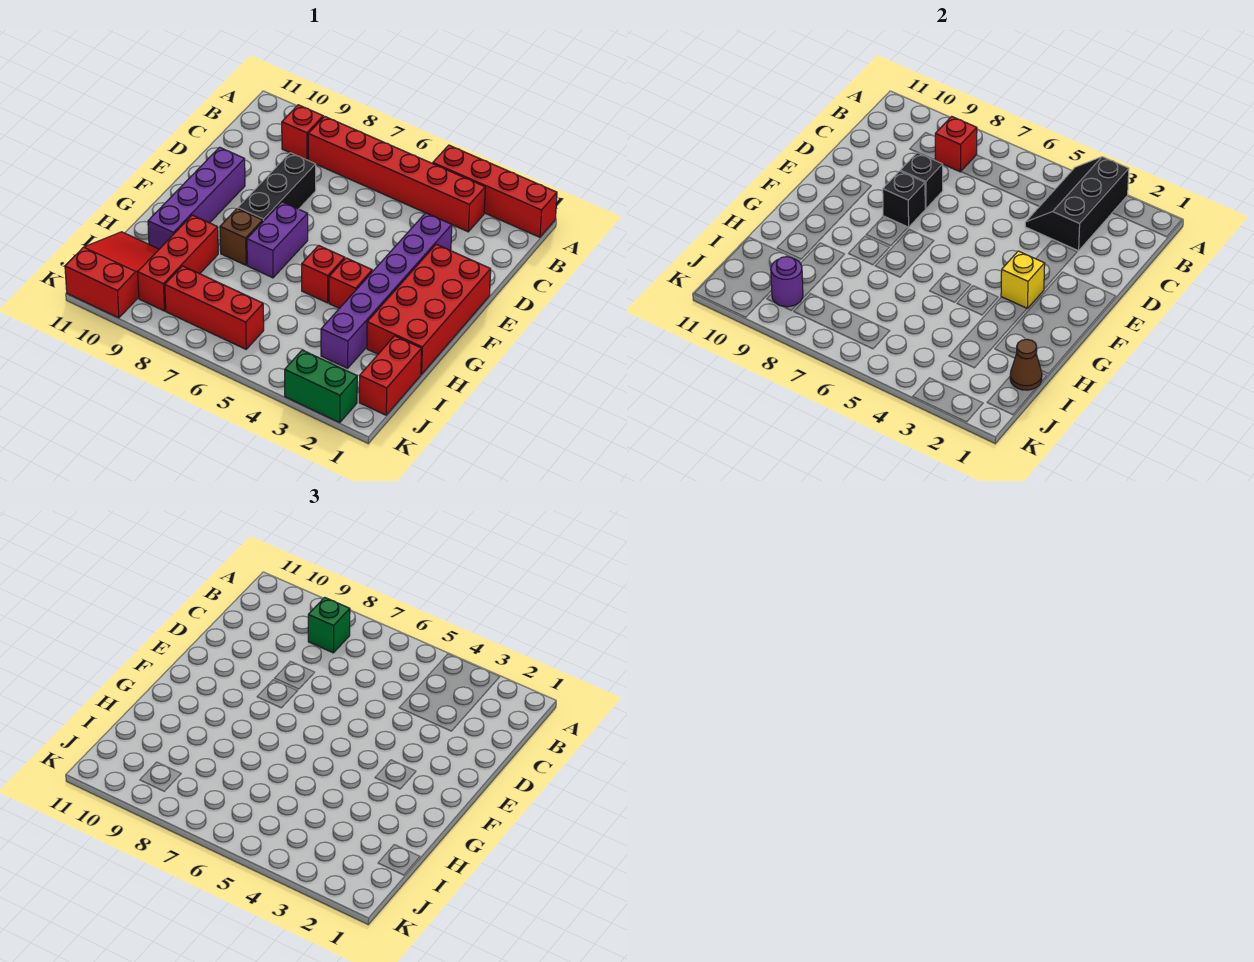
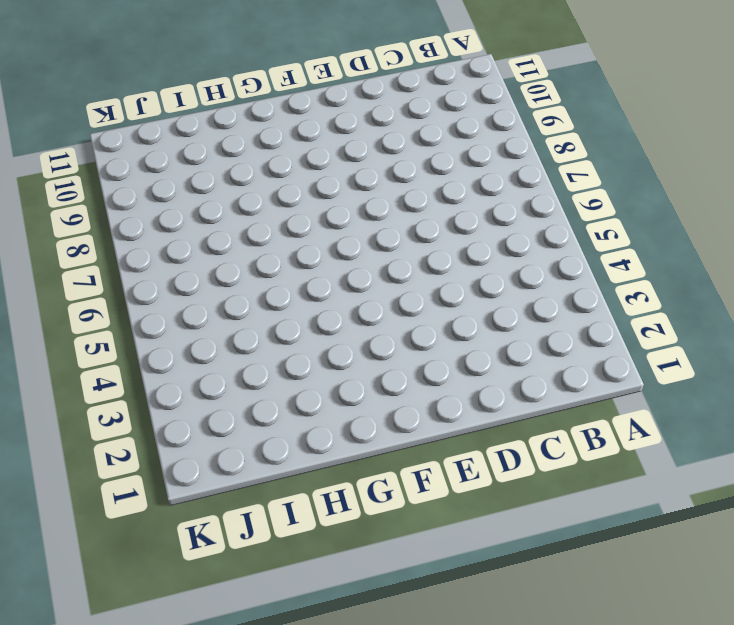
none -> red 1x4 brick [433,145,557,237]
none -> red 1x6 brick [308,116,485,232]
none -> red 1x1 brick [282,105,323,160]

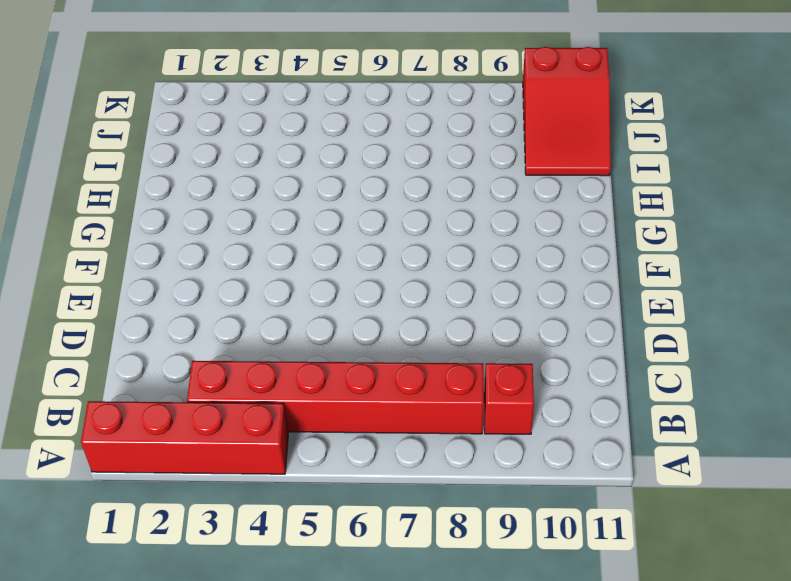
none -> purple 1x6 brick [321,213,452,368]
none -> black 1x3 brick [238,153,316,221]
none -> red 2x4 brick [367,244,491,374]

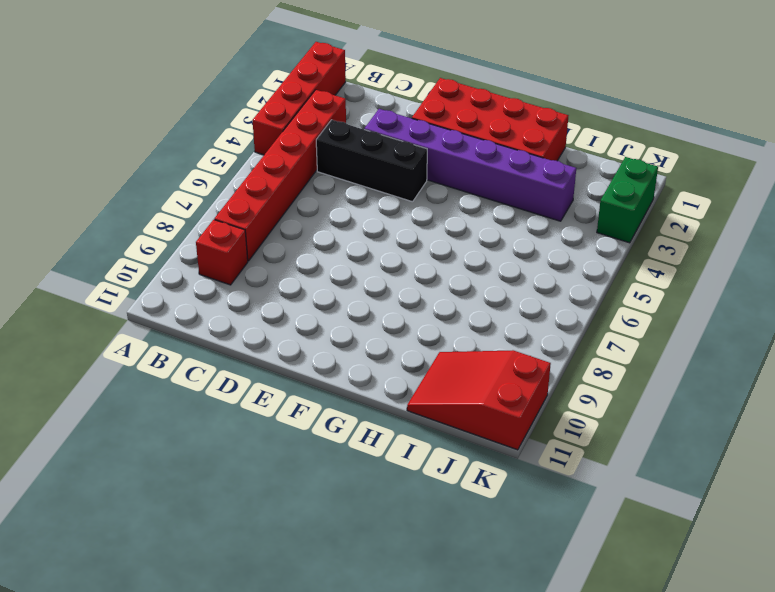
black 1x3 brick [316,120,427,202] -> black 1x3 brick moved to [238,153,316,221]
none -> purple 1x4 brick [148,147,245,249]
none -> purple 1x2 brick [247,202,308,278]
none -> red 1x1 brick [329,258,372,308]

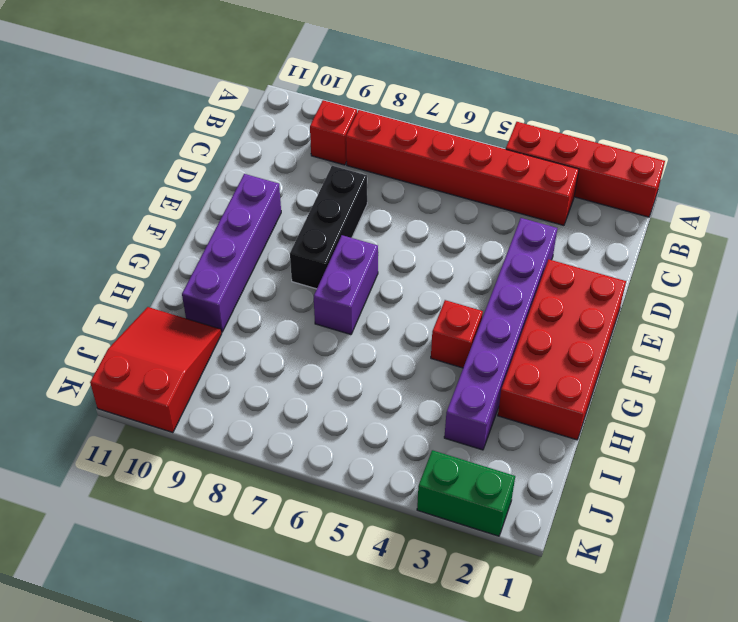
none -> red 1x1 brick [302,245,345,303]
none -> brown 1x1 brick [220,209,263,265]
none -> red 1x3 brick [138,215,218,311]

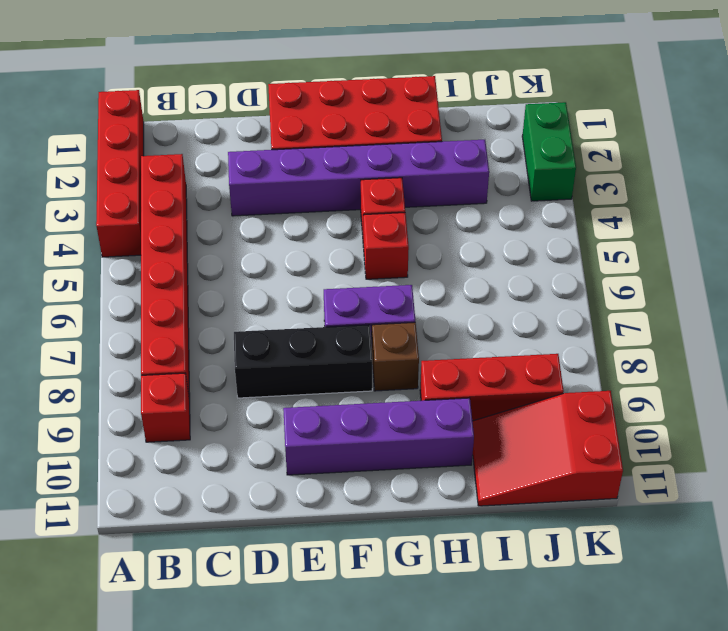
none -> red 1x2 brick [359,336,422,415]
none -> red 1x3 brick [165,266,264,349]
none -> black 2x3 slope [1025,157,1129,251]

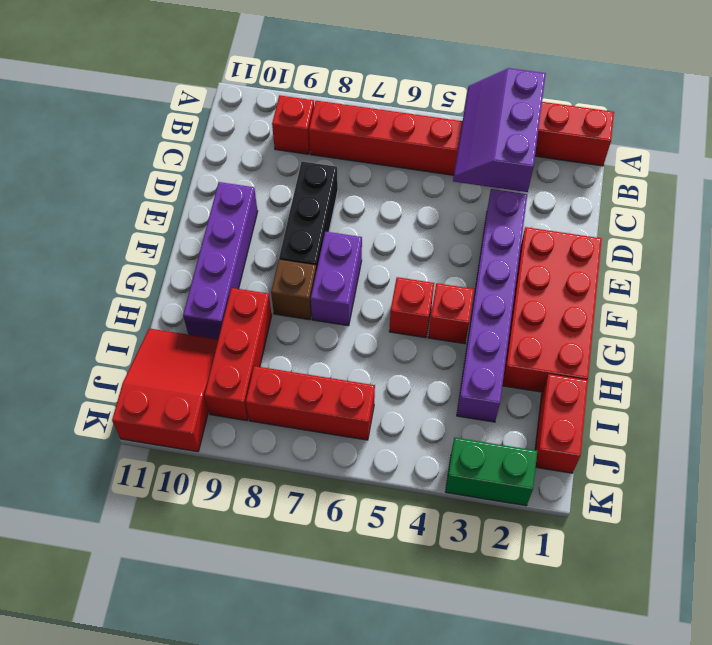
purple 2x3 slope [453,68,546,192] -> black 2x3 slope [1025,157,1129,251]
none -> red 1x1 brick [935,116,977,172]
none -> black 1x1 brick [900,153,943,209]
none -> black 1x1 brick [883,171,925,227]

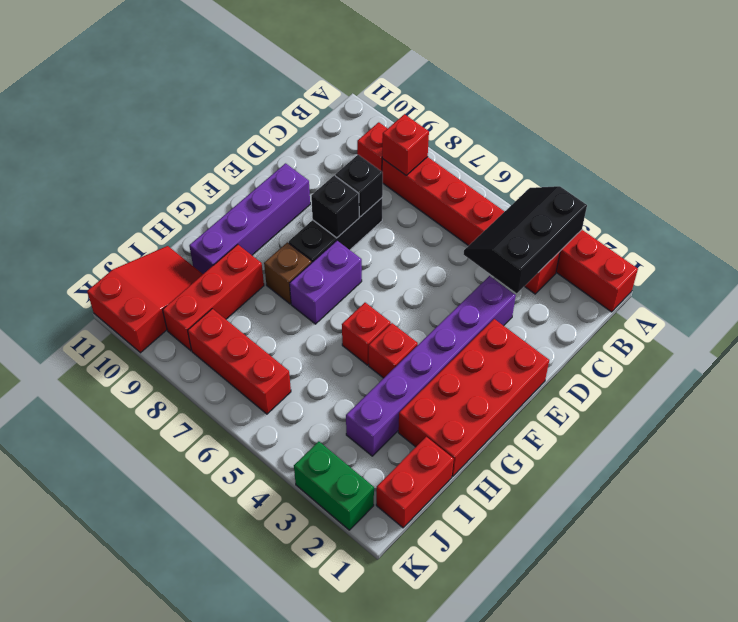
none -> yellow 1x1 brick [1001,251,1045,308]
none -> brown 1x1 cone [1010,339,1042,390]
none -> purple 1x1 round brick [771,257,803,307]

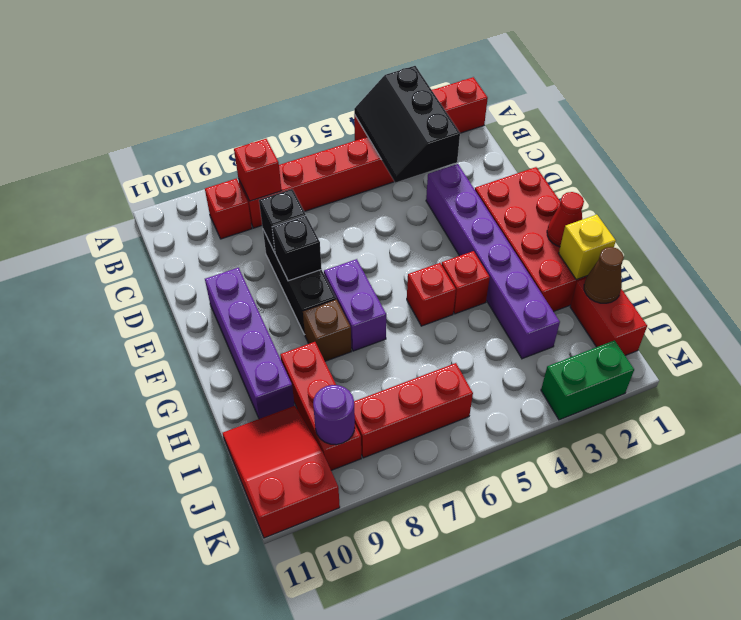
red 1x1 cone [547,192,584,247] -> none
yellow 1x1 brick [559,215,616,280] -> yellow 1x1 brick moved to [1001,251,1045,308]
none -> green 1x1 brick [308,597,350,653]

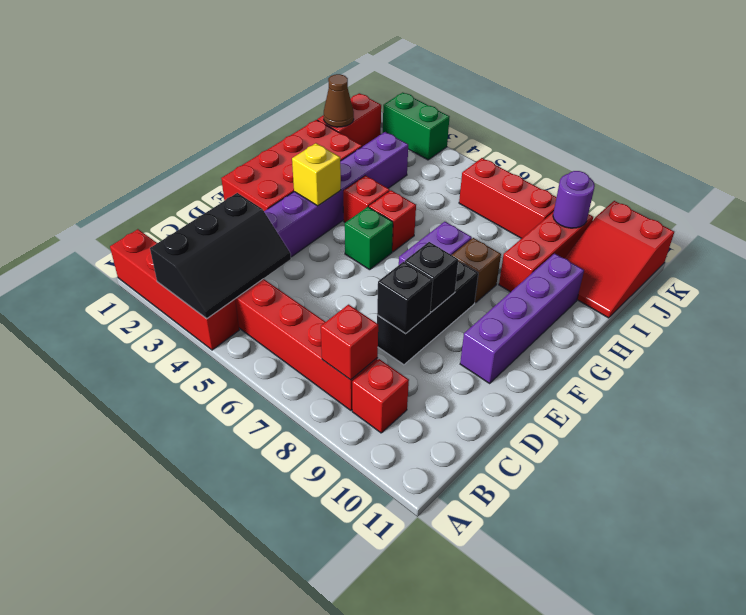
green 1x1 brick [345,207,393,270] -> green 1x1 brick moved to [308,597,350,653]

